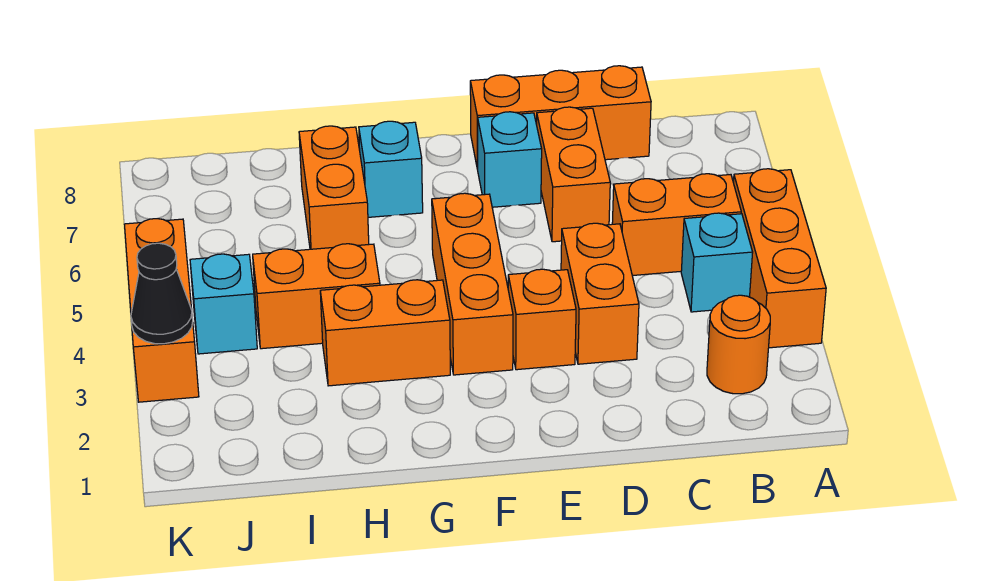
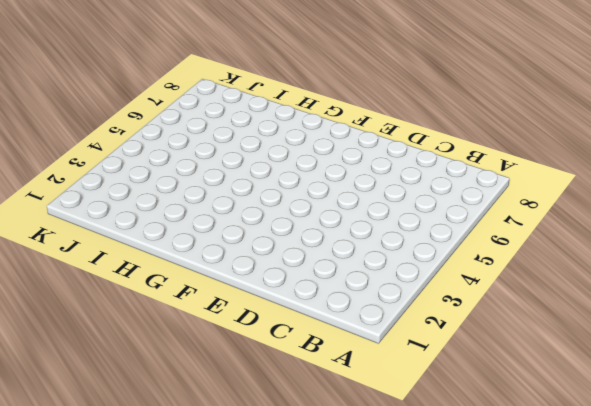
none -> orange 1x3 brick [733,169,826,348]
none -> orange 1x1 round brick [707,295,770,394]
none -> cyan 1x1 brick [681,213,753,312]

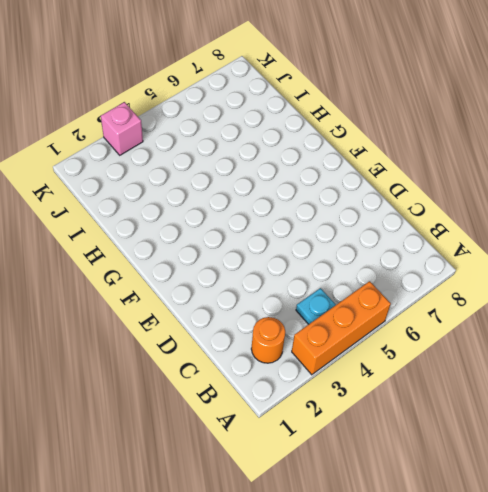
cyan 1x1 plate [296,288,336,324] -> cyan 1x1 brick [681,213,753,312]
pink 1x1 brick [101,102,143,155] -> orange 1x3 brick [124,219,199,402]
none -> orange 1x2 brick [612,174,741,276]
none -> orange 1x3 brick [470,66,651,170]
none -> orange 1x2 brick [561,223,639,364]

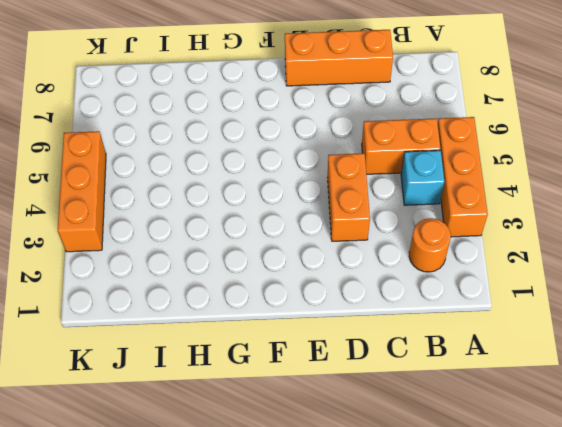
none -> orange 1x2 brick [537,107,610,242]
none -> orange 1x1 brick [508,269,576,370]
none -> cyan 1x1 brick [478,112,542,207]

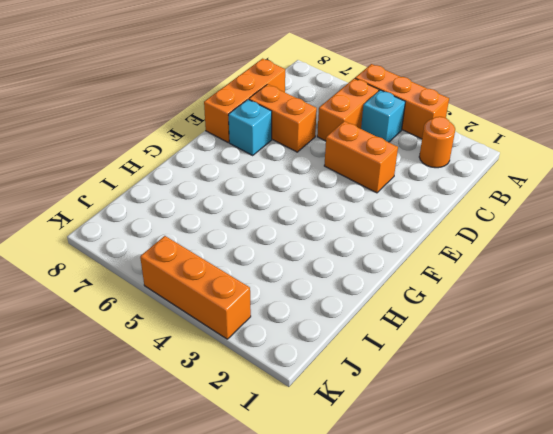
none -> orange 1x1 brick [508,269,576,370]
none -> orange 1x3 brick [432,193,513,375]
none -> orange 1x2 brick [320,280,450,386]

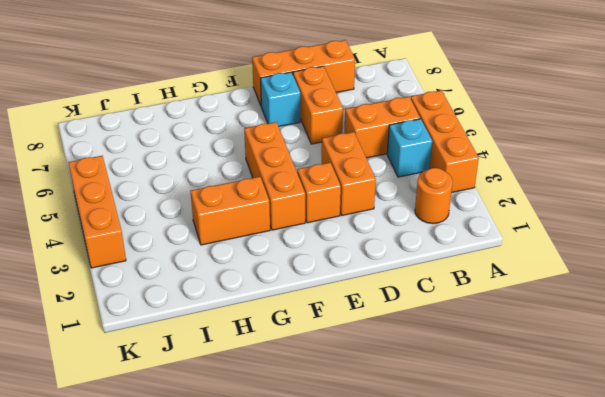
none -> cyan 1x1 brick [359,121,423,217]
none -> orange 1x2 brick [253,244,380,349]
none -> orange 1x2 brick [299,126,369,249]

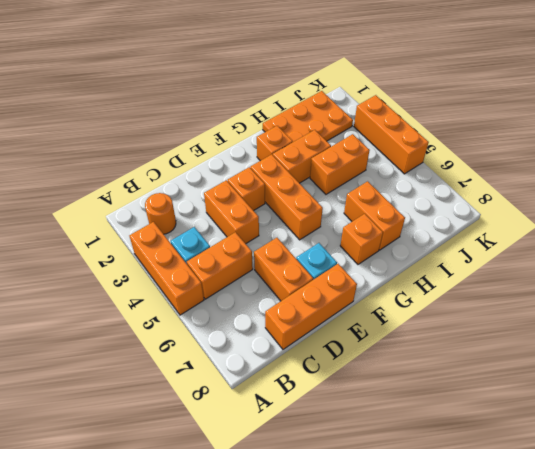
orange 1x1 brick [257,126,293,161] -> none
orange 1x1 brick [340,214,383,264] -> cyan 1x1 brick [359,121,423,217]
orange 2x3 plate [263,91,353,142] -> none
none -> cyan 1x1 brick [190,254,257,354]
none -> black 1x1 cone [131,243,193,344]

